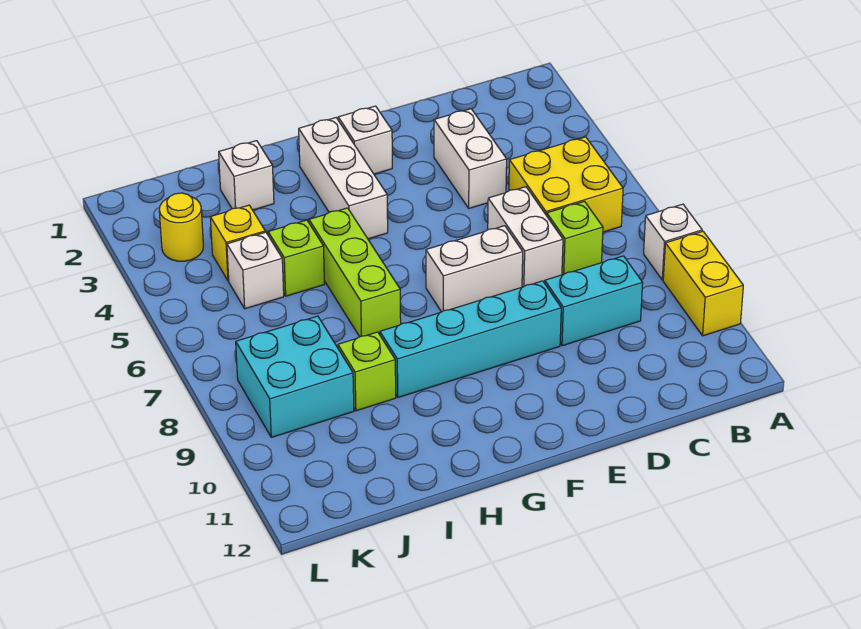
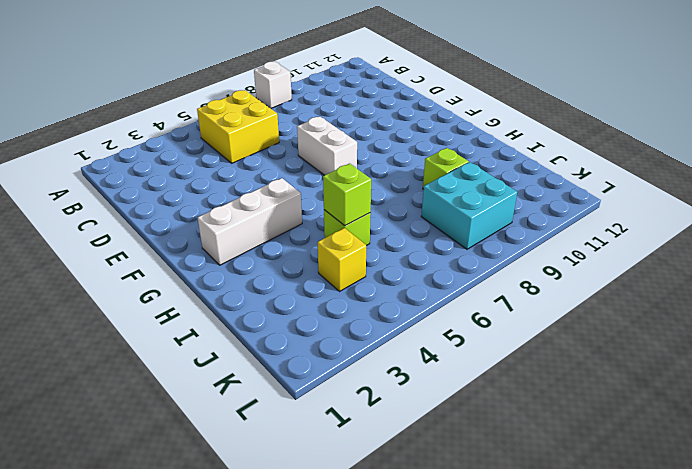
lime 1x1 brick [323,164,371,226] -> lime 1x1 brick moved to [547,201,603,275]
none -> yellow 1x2 brick [663,231,743,336]
none -> cyan 1x2 brick [545,256,643,346]
none -> white 1x2 brick [434,109,507,208]

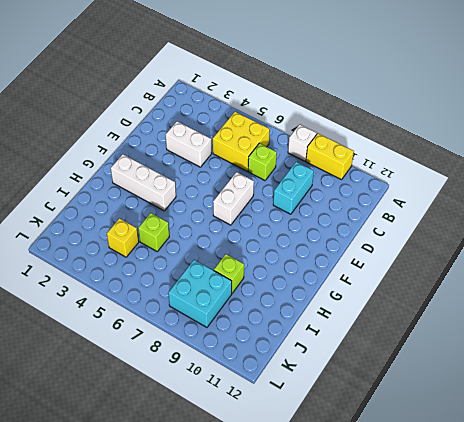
none -> white 1x2 brick [488,187,563,287]
none -> cyan 1x4 brick [380,281,561,397]
none -> white 1x1 brick [338,106,392,174]

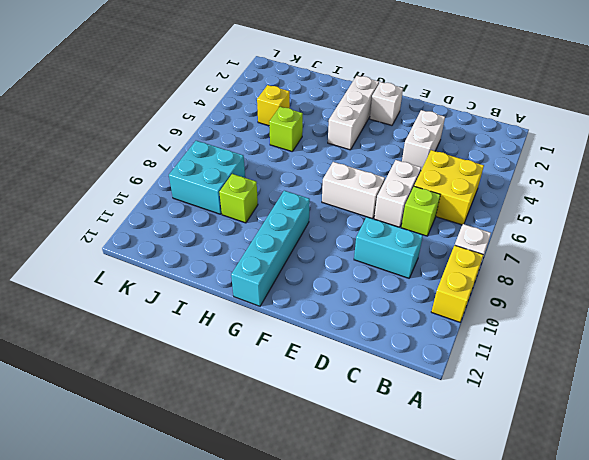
cyan 1x4 brick [231,191,310,306] -> cyan 1x4 brick turned to [380,281,561,397]
none -> lime 1x3 brick [309,208,401,337]
none -> white 1x1 brick [219,141,274,210]
none -> white 1x1 brick [227,232,284,309]

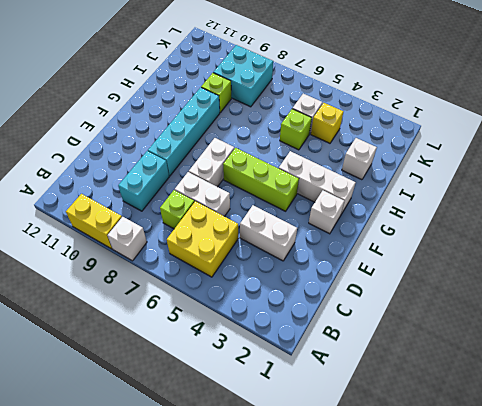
lime 1x3 brick [223,148,299,211] -> lime 1x3 brick moved to [309,208,401,337]
none -> yellow 1x1 round brick [159,193,203,261]

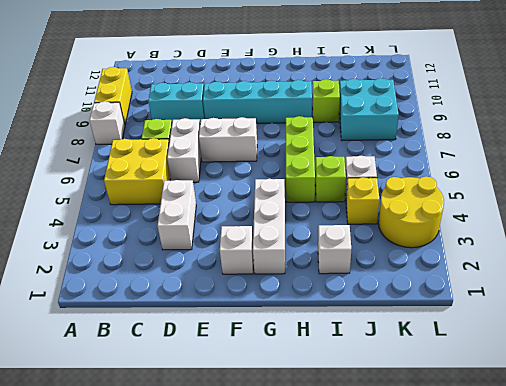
yellow 2x2 round brick [378,177,444,248] -> yellow 1x1 round brick [159,193,203,261]

